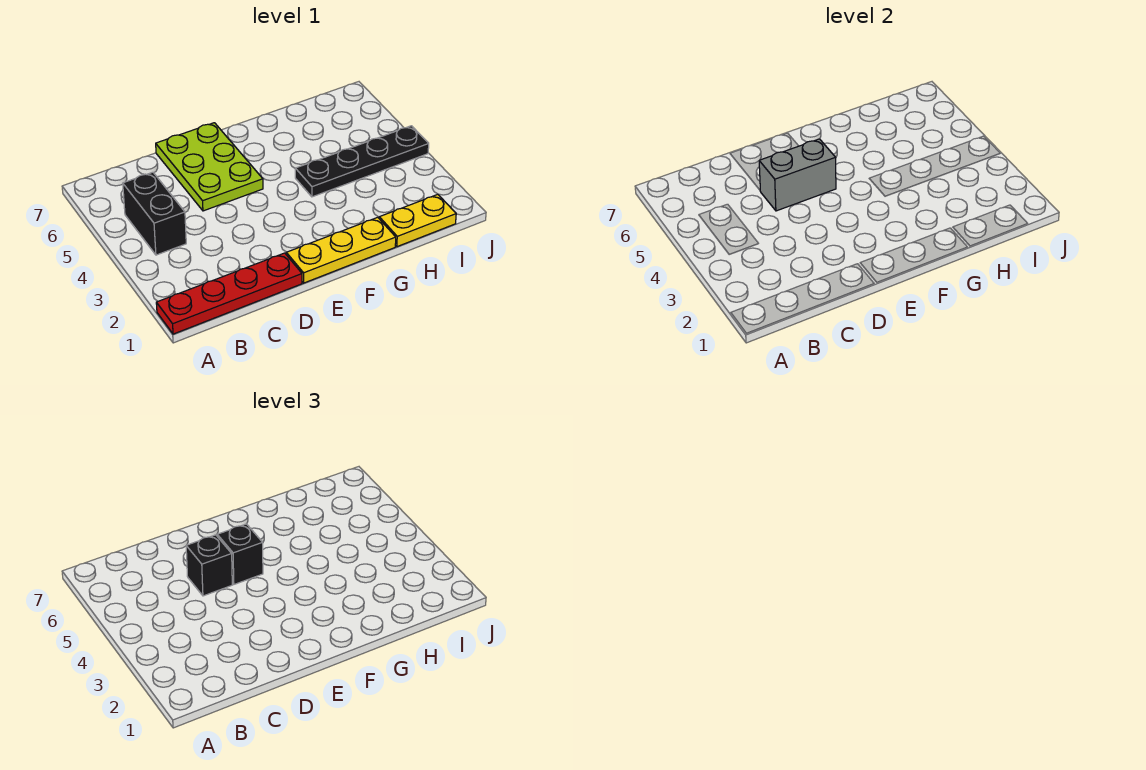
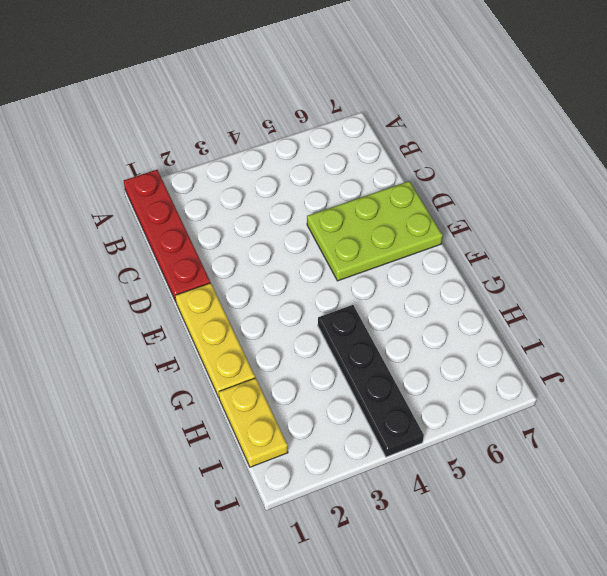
none -> black 1x2 brick [123,172,186,255]
none -> grey 1x2 brick [759,139,836,211]

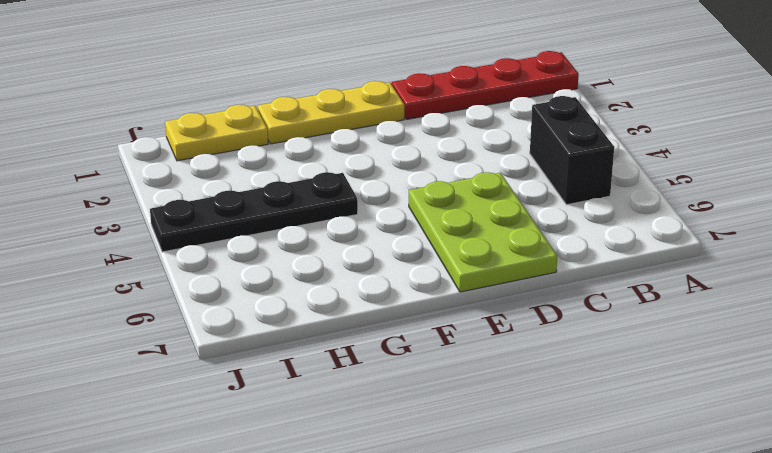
none -> grey 1x2 brick [759,139,836,211]
none -> black 1x1 brick [186,535,232,596]

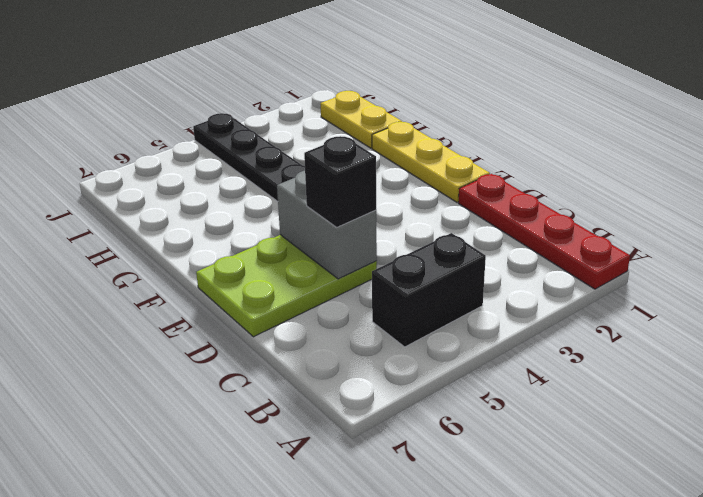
none -> black 1x1 brick [217,524,263,584]

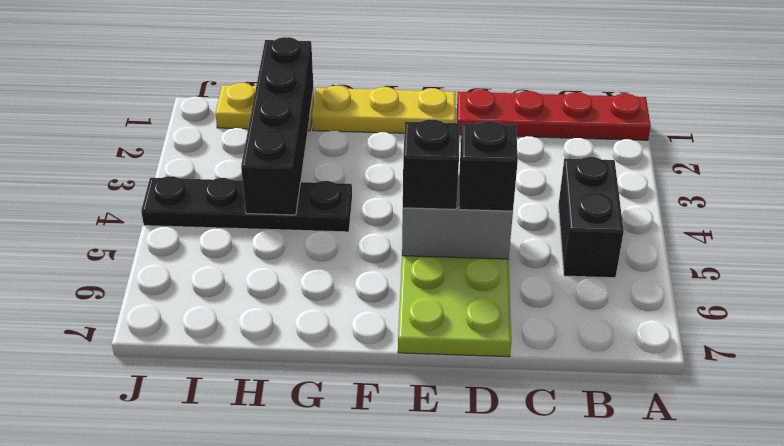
black 1x4 brick [241,37,313,215] -> none

